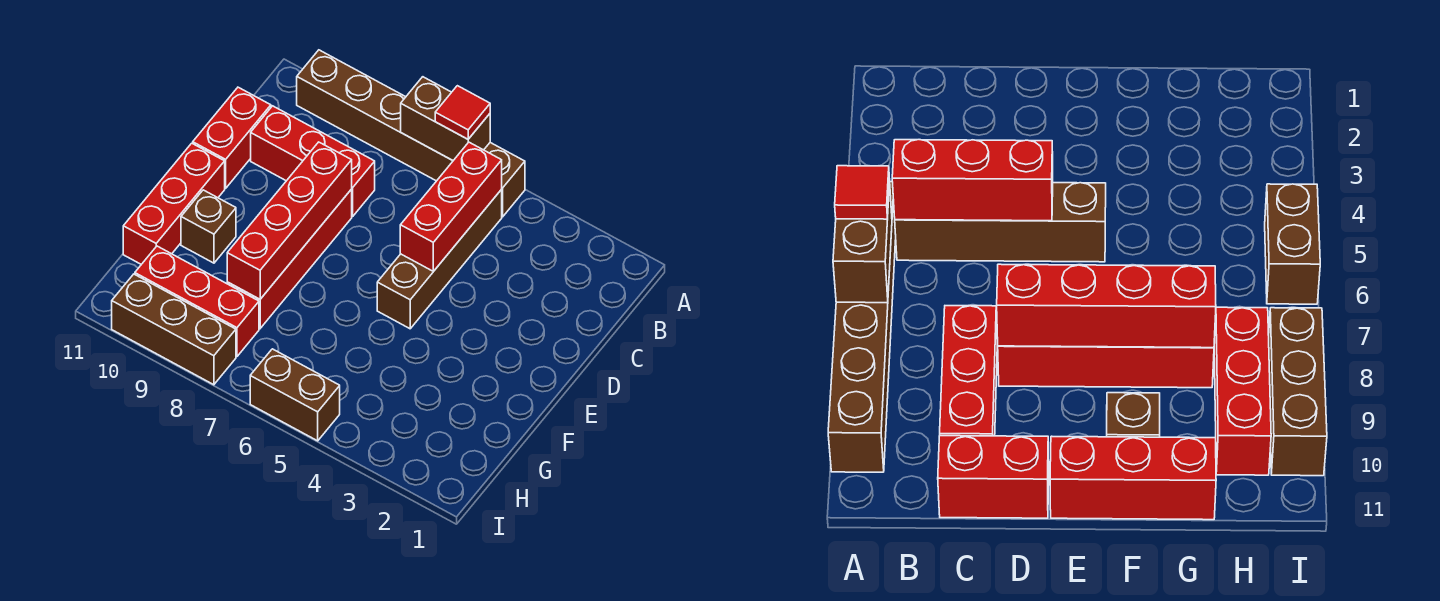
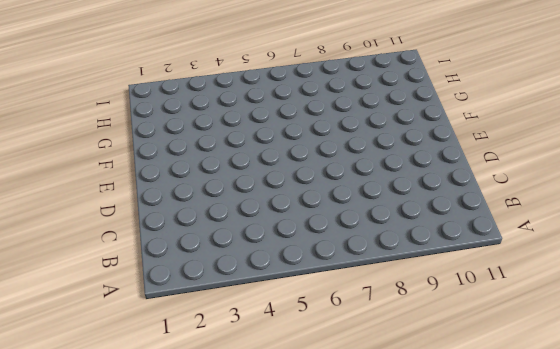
none -> brown 1x6 brick [297,50,525,217]
none -> brown 1x4 brick [377,190,502,329]
none -> red 1x3 brick [251,106,375,216]

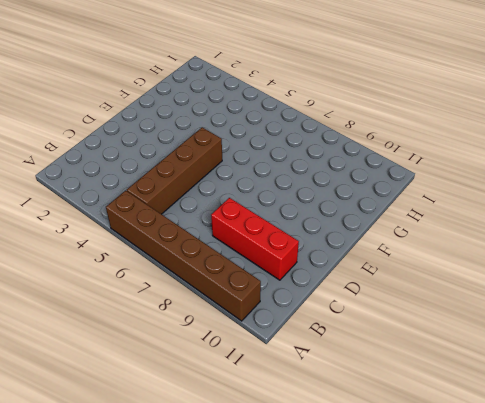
none -> red 1x2 brick [193,87,271,188]
none -> red 1x4 brick [227,189,352,328]
none -> red 1x3 brick [123,143,225,264]

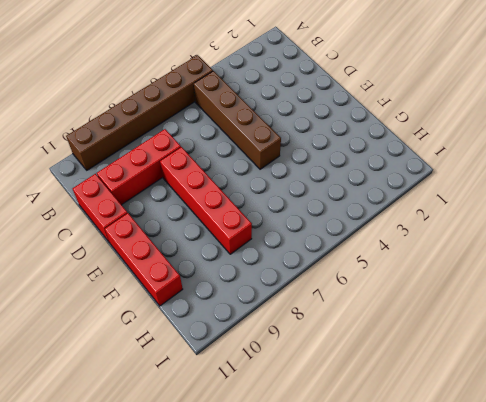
none -> brown 1x1 brick [181,190,236,263]
none -> red 1x3 brick [135,246,259,357]
none -> brown 1x2 brick [250,349,340,441]

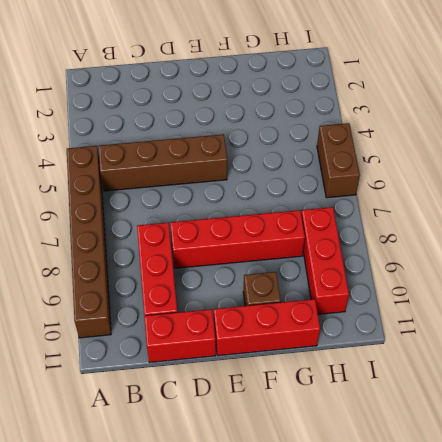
none -> brown 1x3 brick [112,274,236,385]
none -> brown 1x2 brick [401,77,490,161]
none -> red 1x3 brick [400,142,502,271]

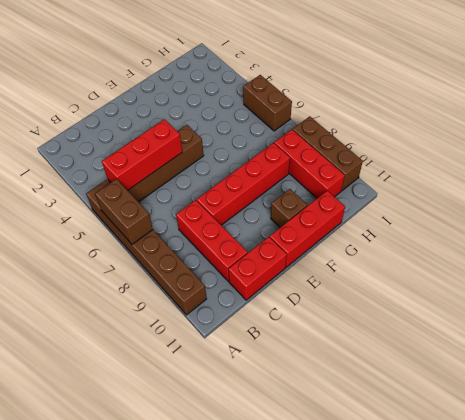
none -> red 1x4 brick [227,142,352,299]
none -> red 1x1 tile [435,86,490,139]

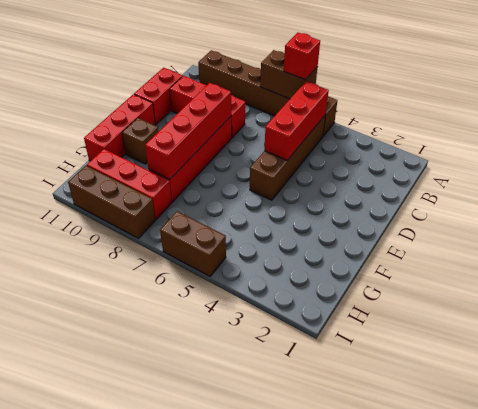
red 1x1 brick [284,33,320,80] -> red 1x1 tile [435,86,490,139]

